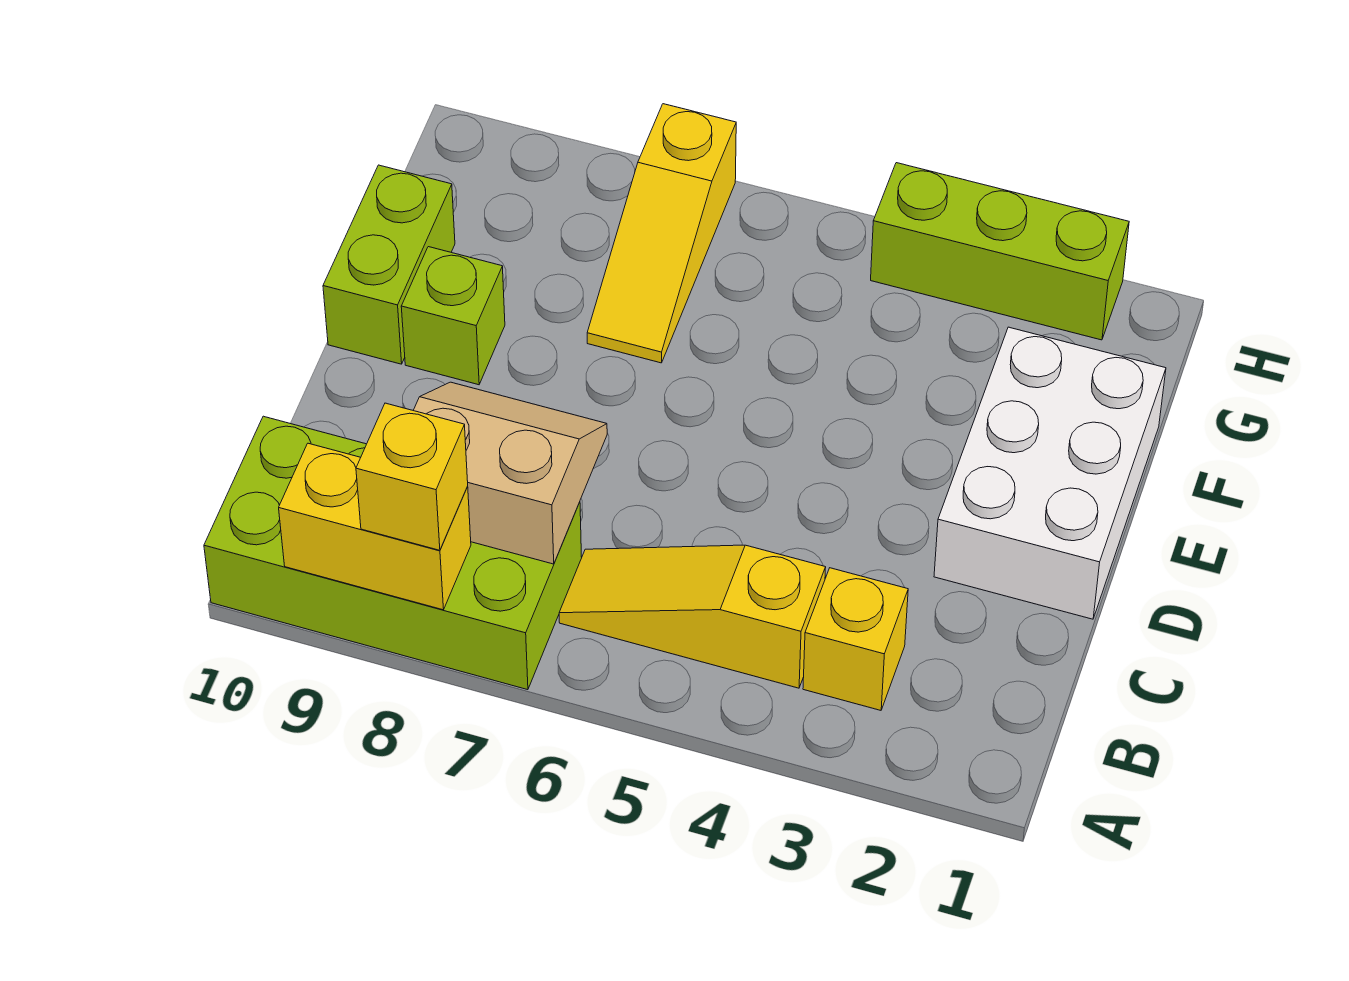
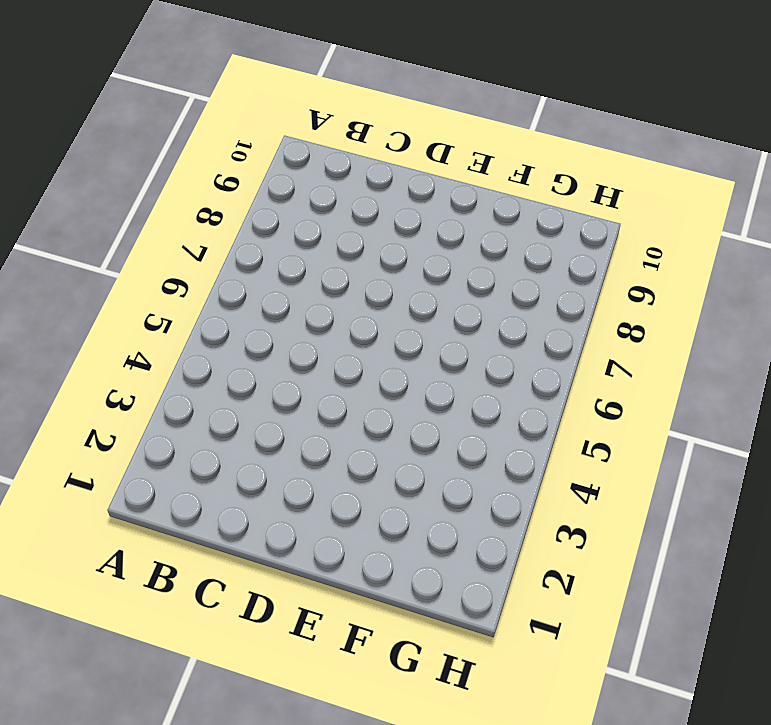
none -> lime 2x4 brick [204,416,582,690]
none -> yellow 1x1 brick [803,568,908,710]

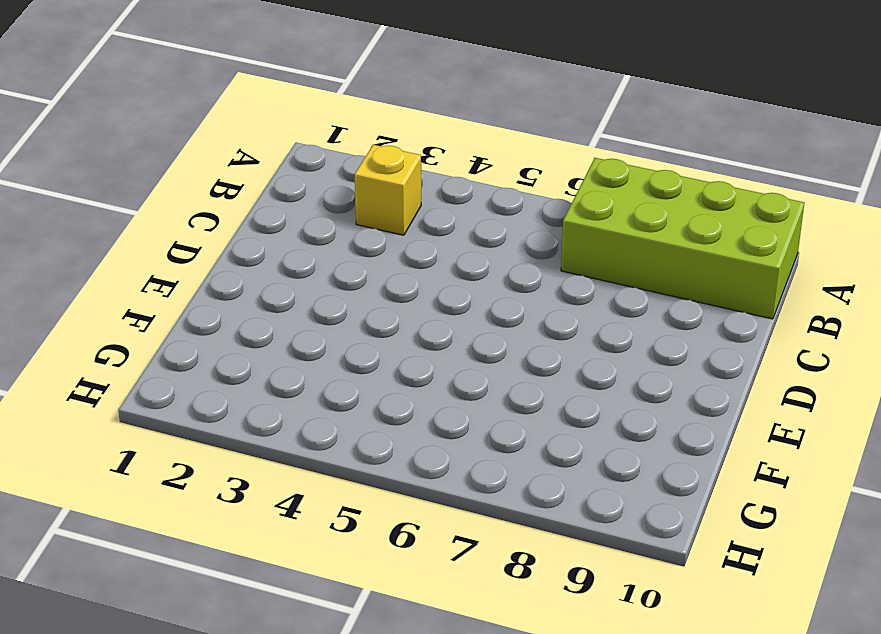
none -> yellow 1x3 slope [559,545,826,688]
none -> white 2x3 brick [934,327,1166,619]

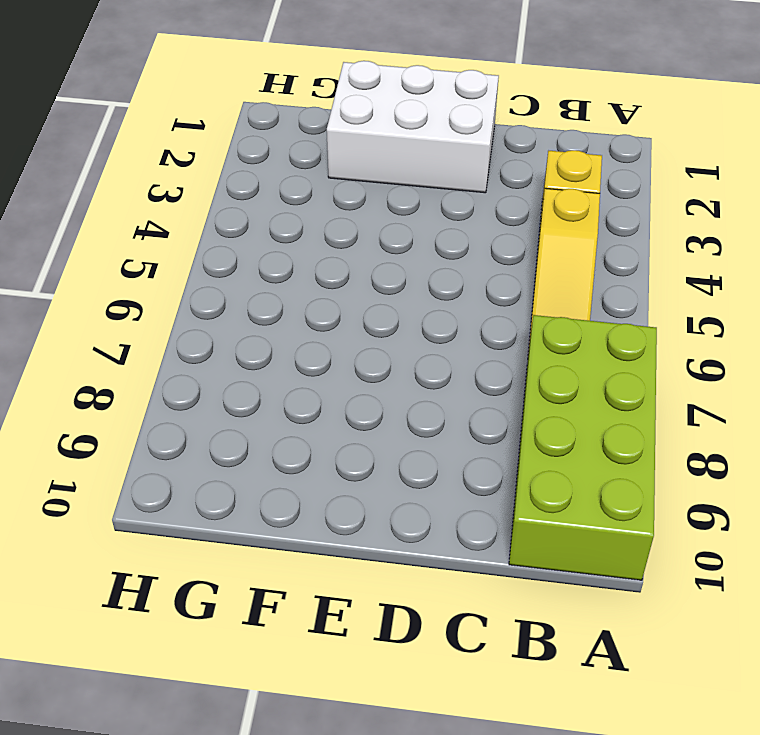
none -> lime 1x1 brick [401,247,505,385]
none -> lime 1x2 brick [323,165,455,364]

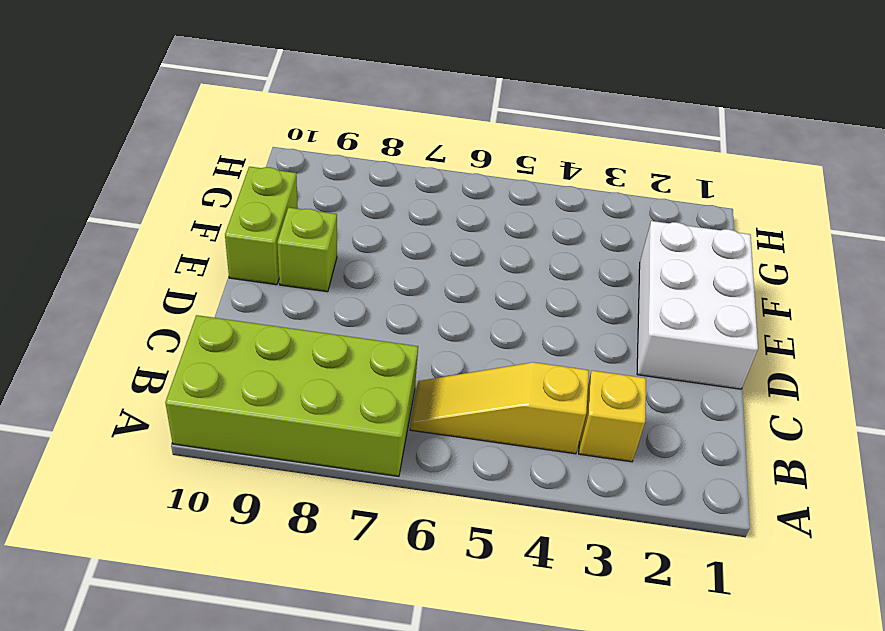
none -> yellow 1x3 slope [587,104,736,363]
none -> lime 1x3 brick [871,163,1129,340]

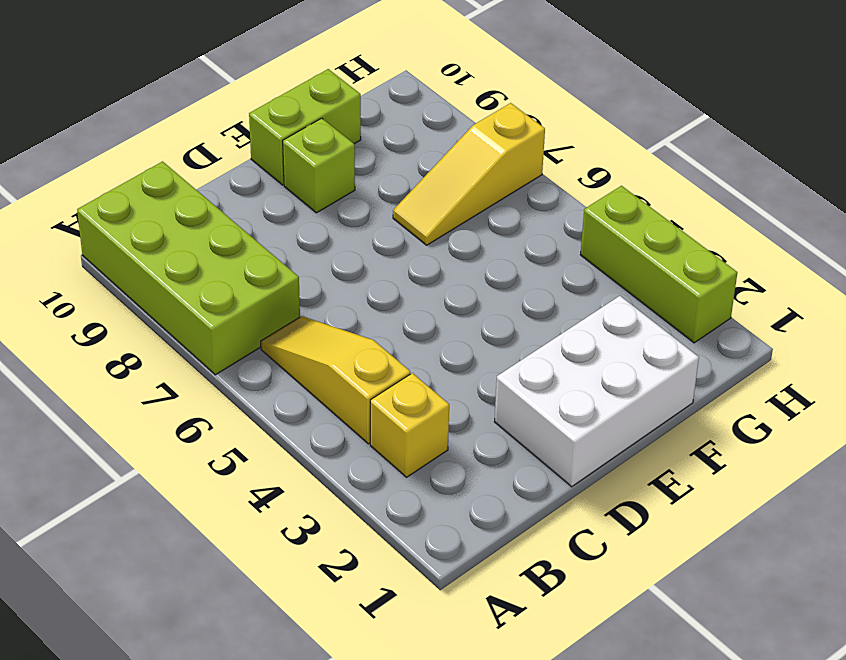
none -> yellow 1x2 brick [279,443,471,610]
none -> tan 2x2 slope [413,382,607,564]

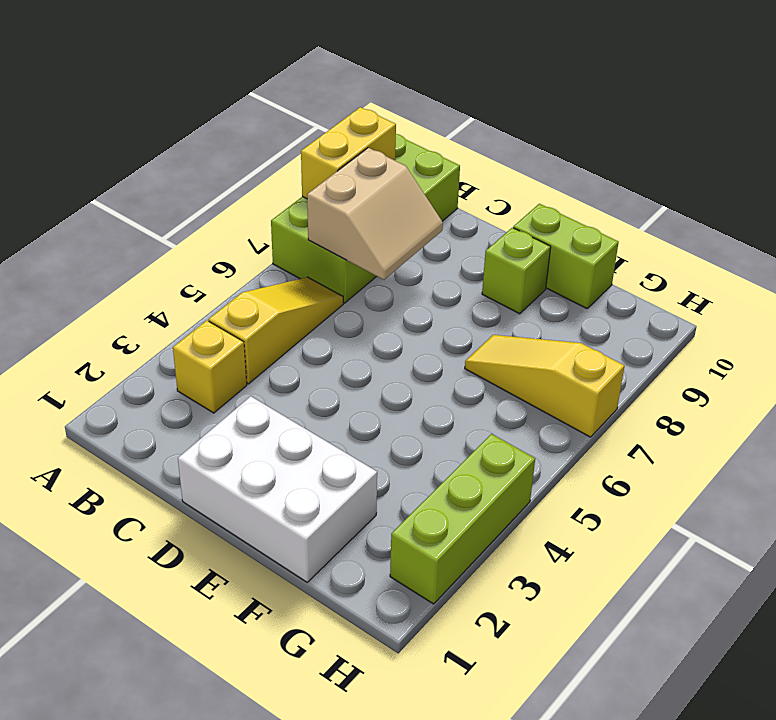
none -> yellow 1x1 brick [356,403,468,550]

